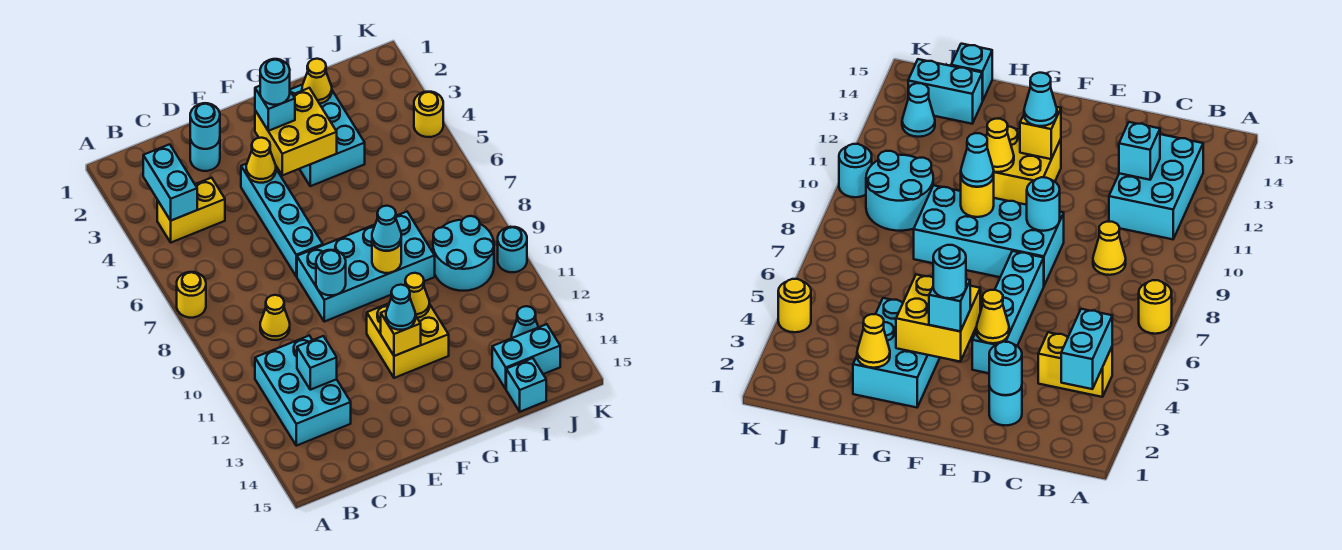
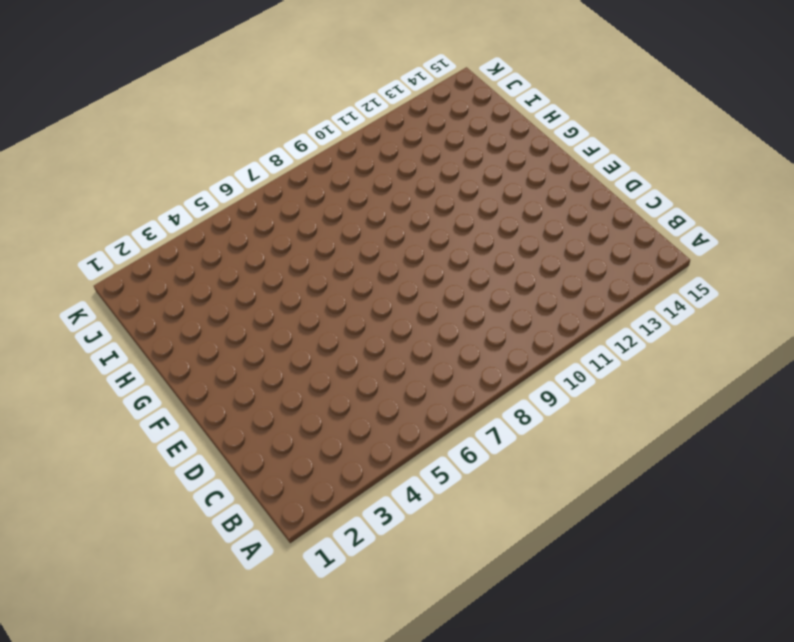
none -> yellow 1x1 round brick [177,272,206,318]
none -> yellow 1x2 brick [157,178,225,243]
none -> cyan 2x3 brick [255,336,351,446]

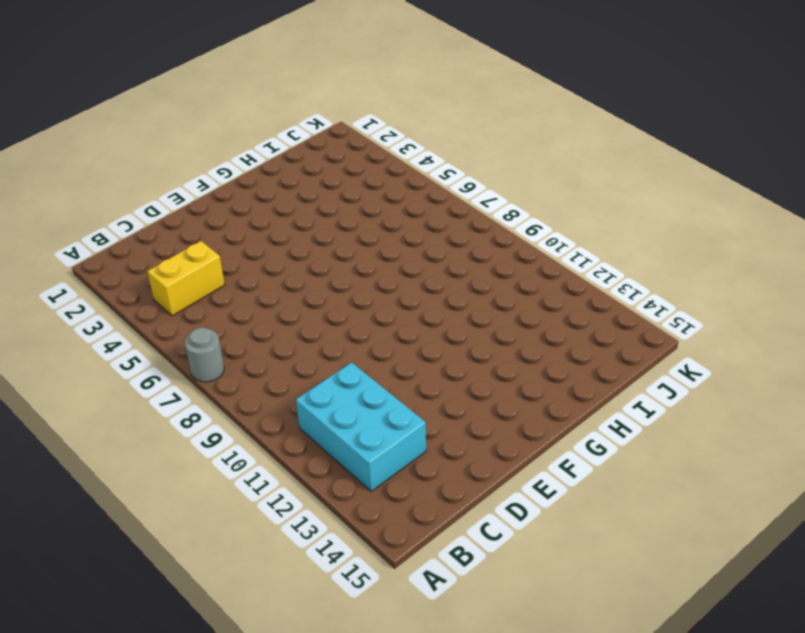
grey 1x1 round brick [185,328,224,382] -> yellow 1x1 round brick [177,272,206,318]
none -> yellow 1x1 cone [260,295,290,340]
none -> cyan 1x1 round brick [190,139,220,171]
none -> cyan 1x4 brick [241,163,323,276]

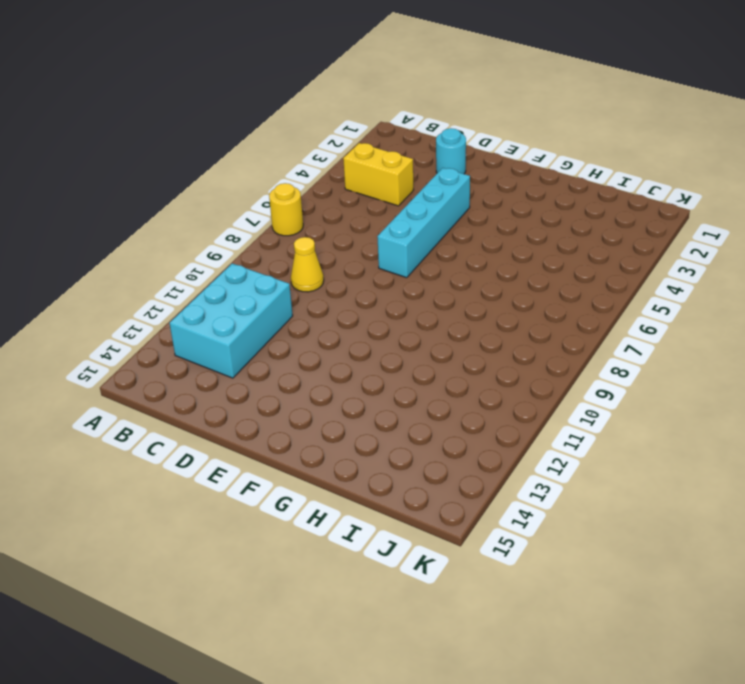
none -> cyan 2x4 brick [297,212,435,322]
none -> yellow 2x2 brick [367,304,449,378]
none -> cyan 2x3 brick [290,85,365,186]

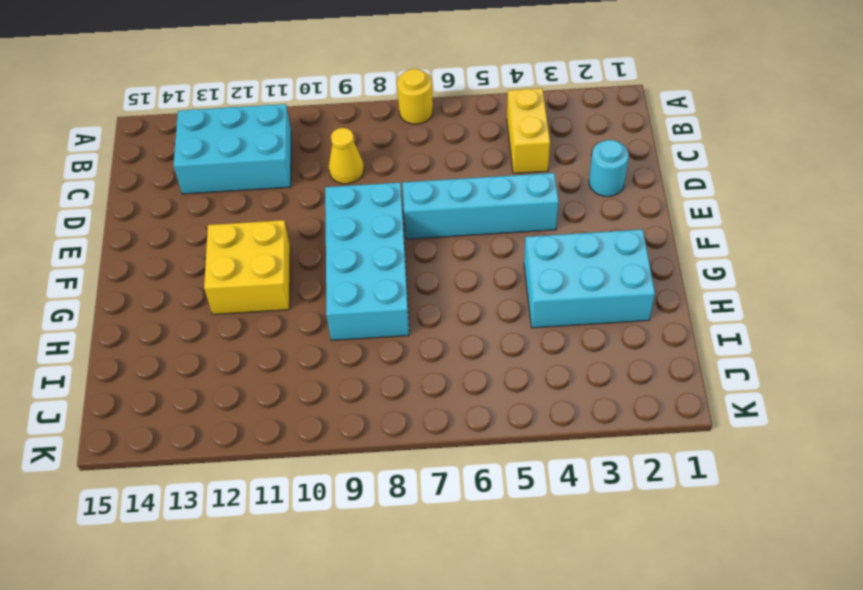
none -> cyan 2x2 round brick [433,216,494,291]
none -> cyan 1x2 brick [492,324,560,389]
none -> cyan 1x1 brick [506,358,546,412]

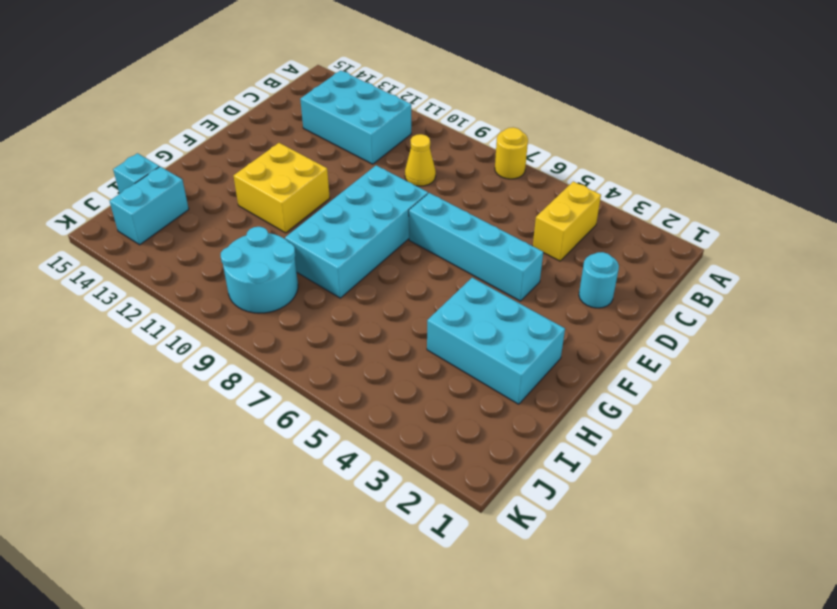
none -> cyan 1x1 cone [512,306,538,338]
none -> yellow 1x1 round brick [414,92,443,137]
none -> cyan 1x1 round brick [498,227,527,272]

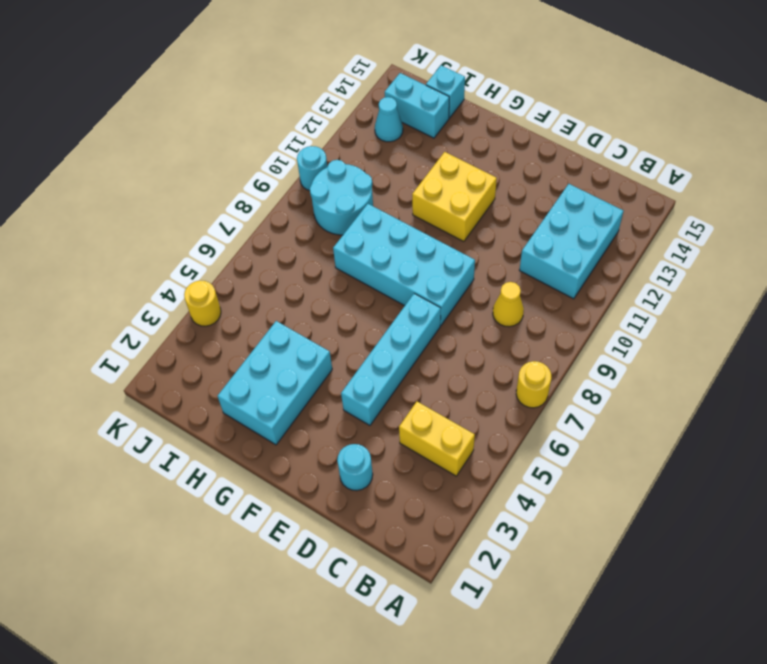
none -> cyan 1x2 brick [143,144,197,221]
none -> cyan 1x1 brick [297,336,337,390]
none -> cyan 1x1 round brick [190,103,220,149]

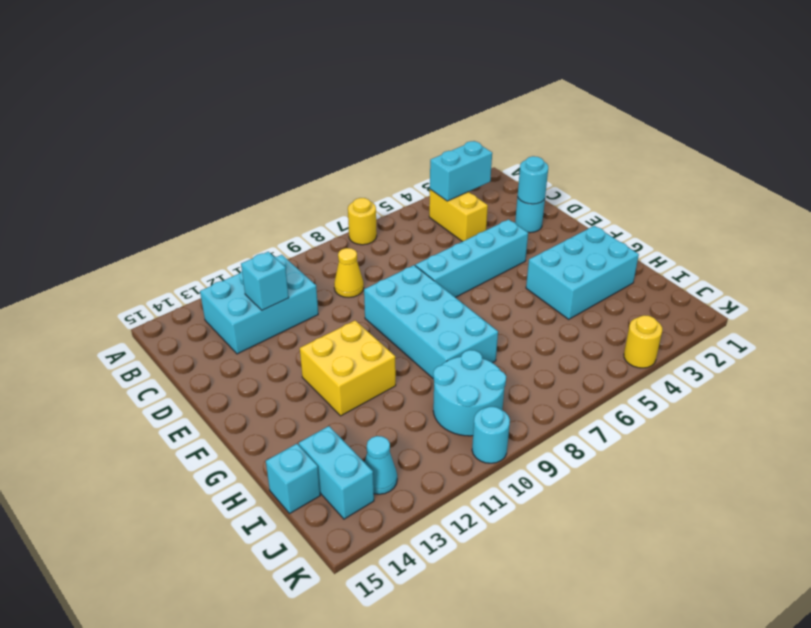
none -> yellow 1x1 cone [246,138,276,183]
none -> cyan 1x1 round brick [316,250,346,295]
none -> yellow 2x2 brick [255,88,337,175]

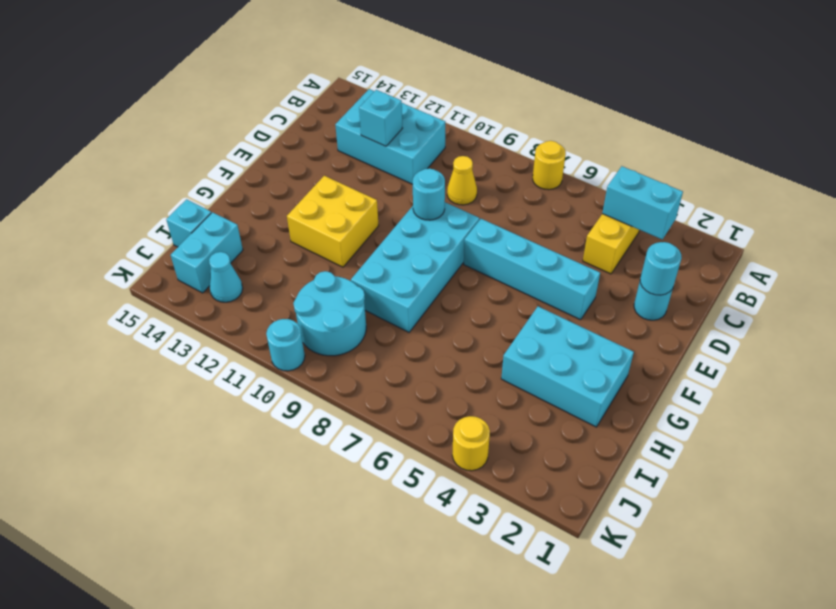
none -> yellow 1x1 cone [246,138,276,183]
none -> yellow 2x2 brick [255,88,337,175]
none -> yellow 1x1 brick [381,310,421,356]

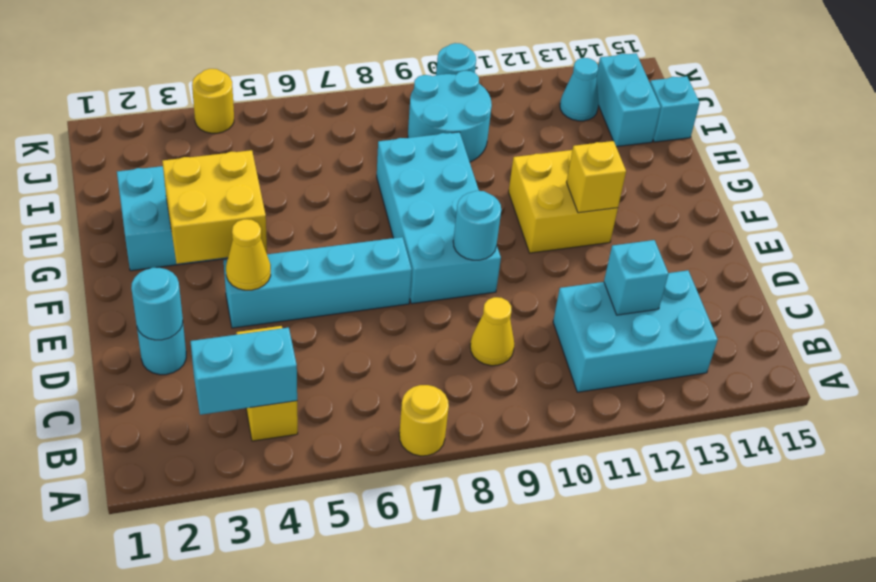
none -> yellow 1x1 round brick [372,242,401,273]
none -> yellow 1x1 cone [405,273,429,318]
none -> yellow 1x1 cone [302,59,332,104]

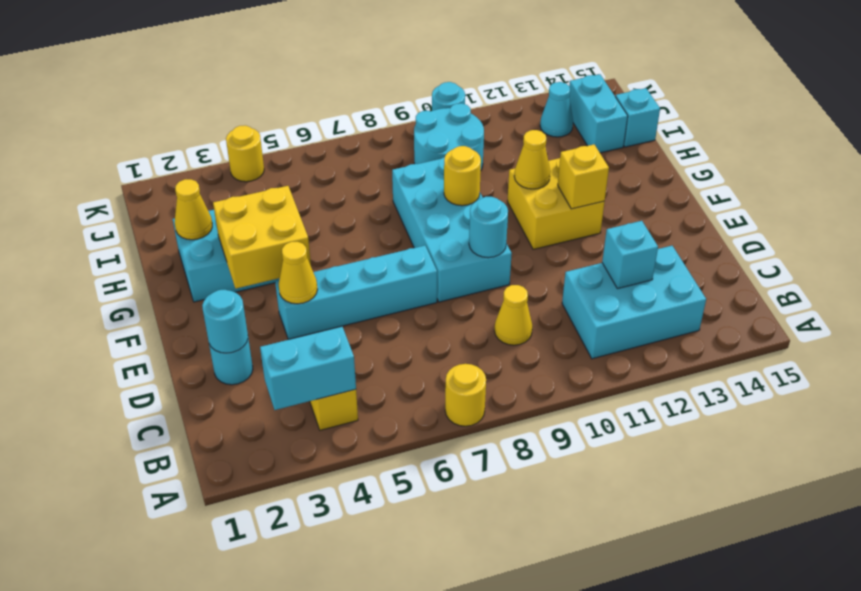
none -> cyan 1x1 brick [255,86,295,131]
none -> cyan 1x1 cone [386,285,415,330]
none -> cyan 1x1 cone [372,206,401,251]

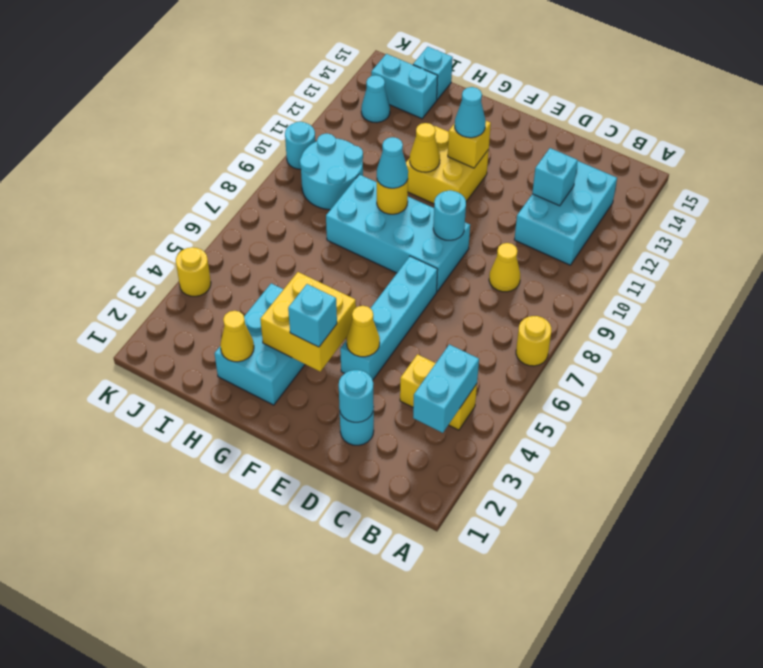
none -> cyan 1x1 round brick [260,59,290,105]

